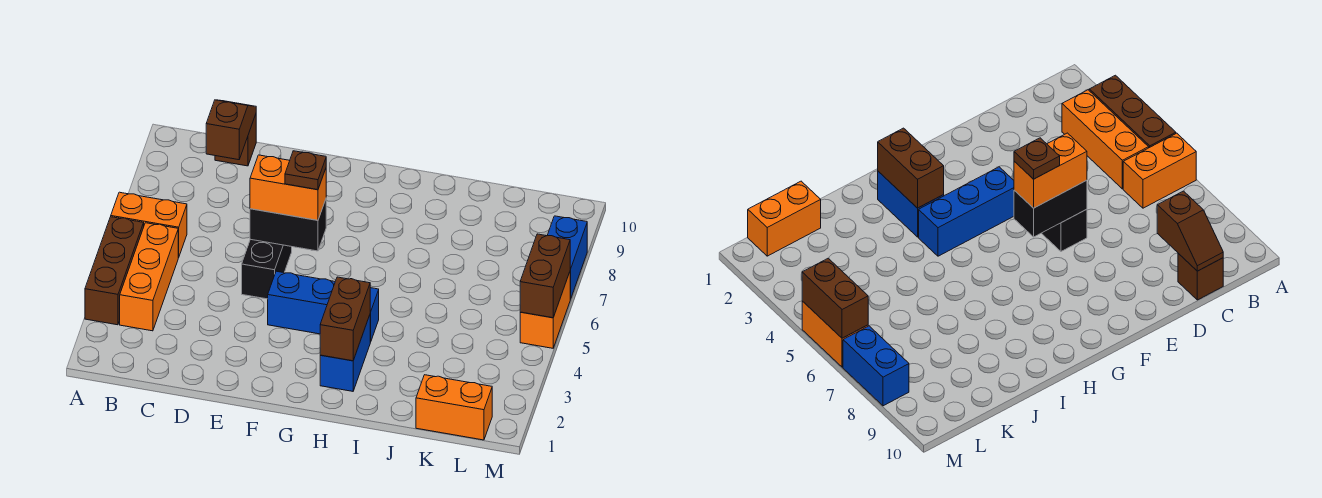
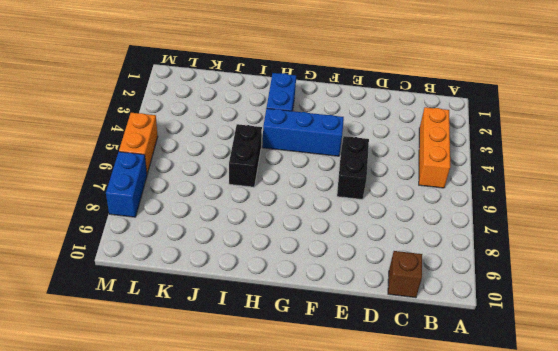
black 1x2 brick [229,124,262,187] -> black 1x2 brick turned to [250,200,326,251]
none -> brown 1x3 brick [85,217,144,325]
none -> orange 1x2 brick [111,192,187,257]
none -> orange 1x2 brick [416,375,492,440]

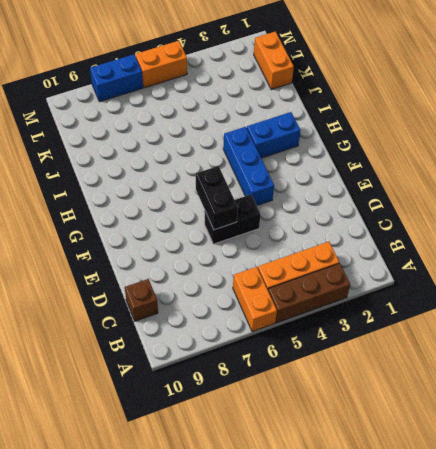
none -> brown 1x2 slope [206,100,256,160]
none -> brown 1x2 brick [320,277,370,361]
none -> brown 1x2 brick [520,234,570,318]

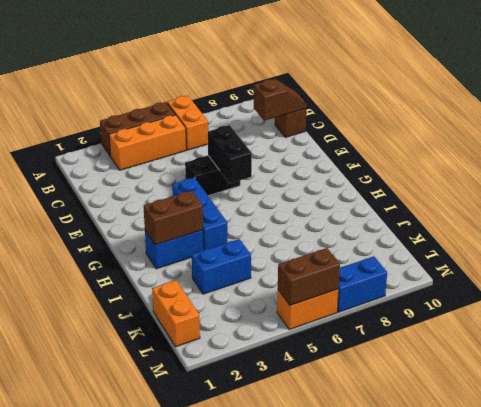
blue 1x2 brick [192,239,251,294] -> none
none -> orange 1x2 brick [250,155,326,220]
none -> brown 1x1 plate [285,151,326,190]

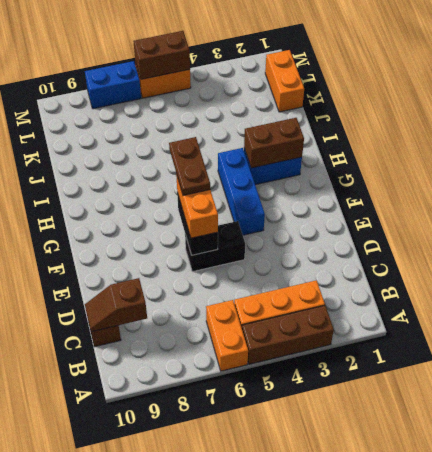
brown 1x2 plate [169,137,210,195] -> brown 1x1 plate [285,151,326,190]

